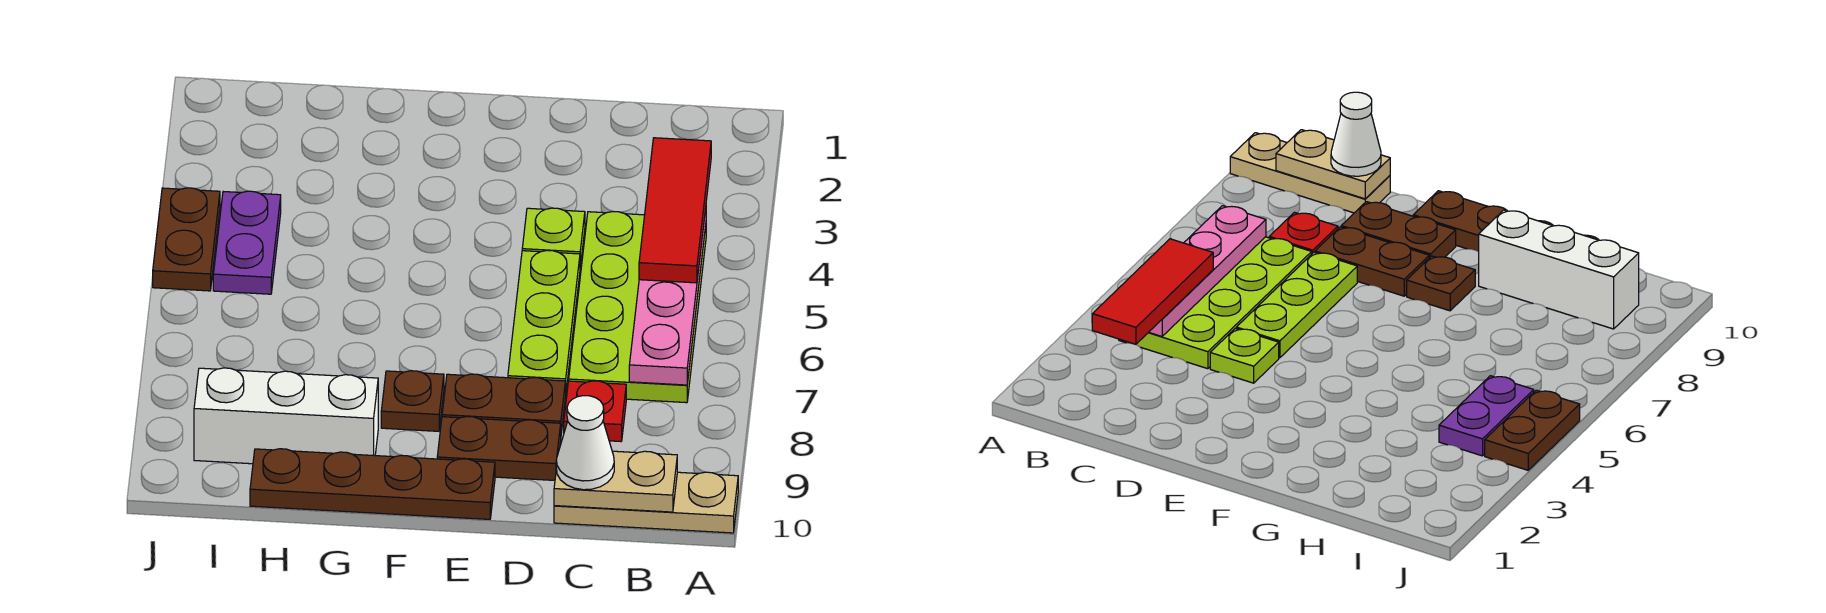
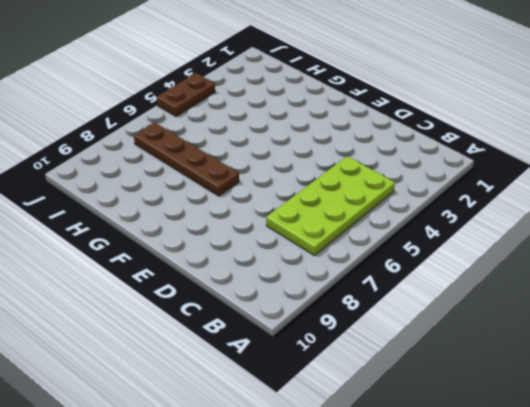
brown 1x4 plate [134,122,239,196] -> brown 1x4 plate moved to [250,449,495,519]
none -> tan 1x3 plate [554,472,738,533]
none -> red 1x1 plate [564,381,626,442]
none -> lime 1x1 plate [522,208,585,266]

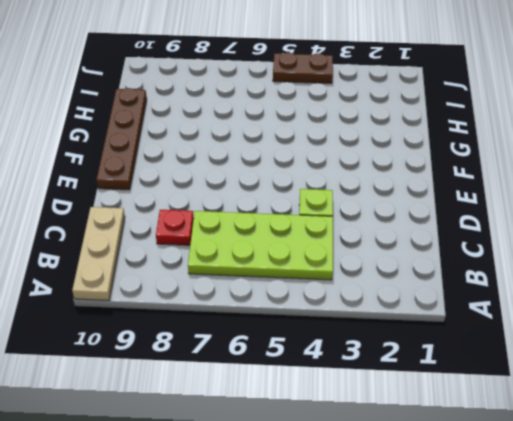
none -> lime 1x3 plate [508,250,580,389]
none -> brown 1x2 plate [442,374,566,433]
none -> brown 1x2 plate [437,417,561,480]

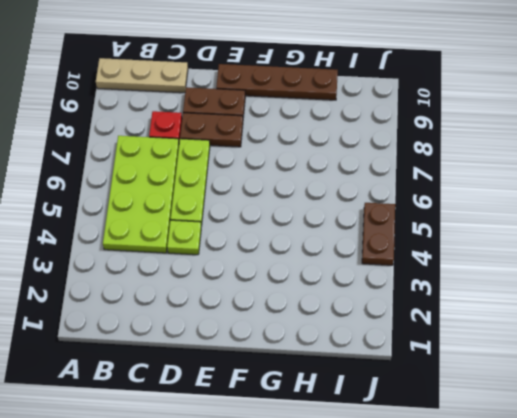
none -> brown 1x1 plate [381,371,444,431]
none -> white 1x3 brick [194,368,378,464]
none -> purple 1x2 plate [213,191,281,294]

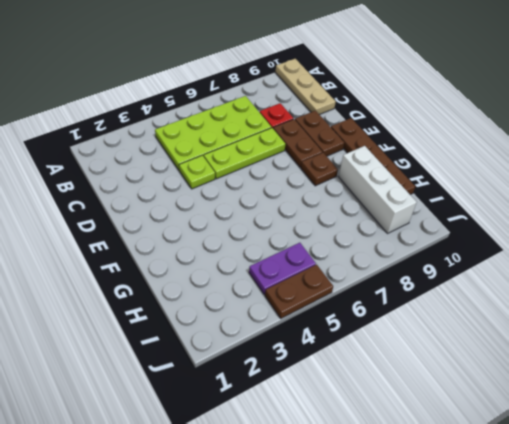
none -> pink 1x4 plate [629,209,706,385]
none -> tan 1x2 plate [554,450,677,512]
none -> red 1x3 tile [639,138,711,283]

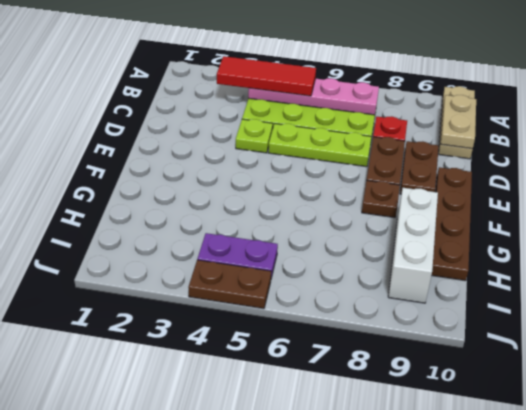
none -> white 1x1 cone [556,396,614,490]

